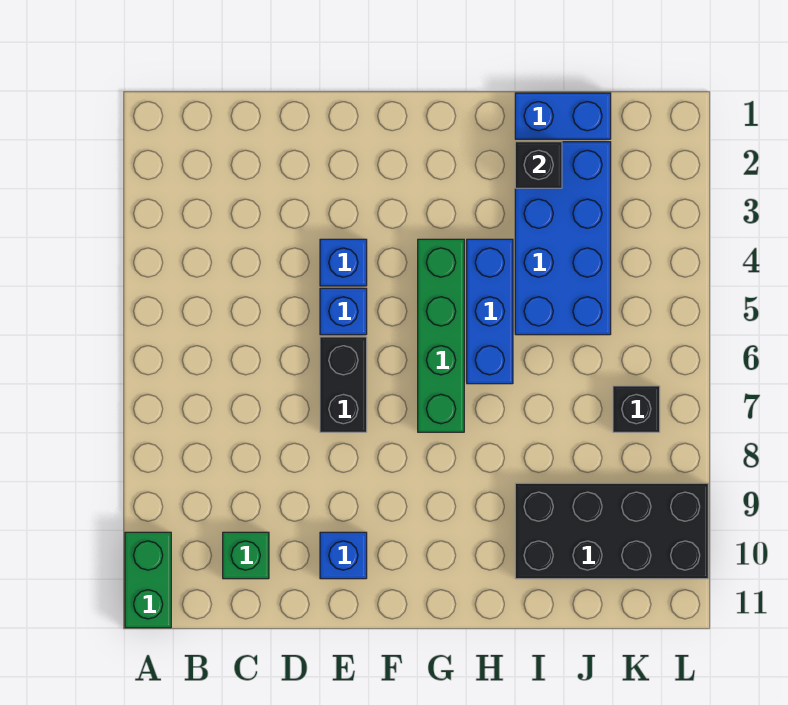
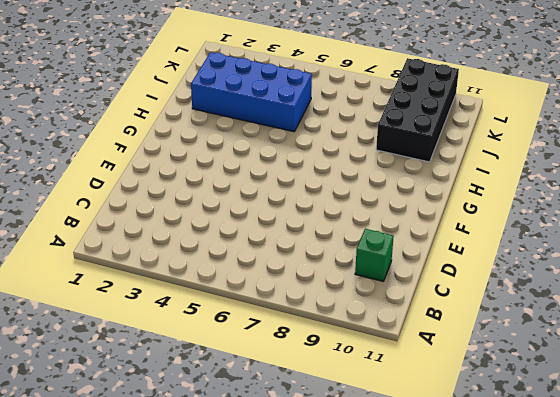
none -> green 1x2 brick [125,532,171,628]
none -> blue 1x1 brick [320,239,367,286]
none -> blue 1x1 brick [320,288,367,335]

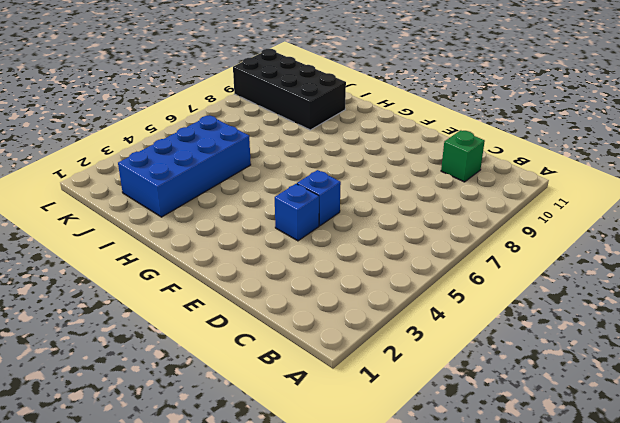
none -> green 1x2 brick [125,532,171,628]
none -> black 1x2 brick [320,337,367,432]
none -> blue 1x1 brick [320,532,367,579]

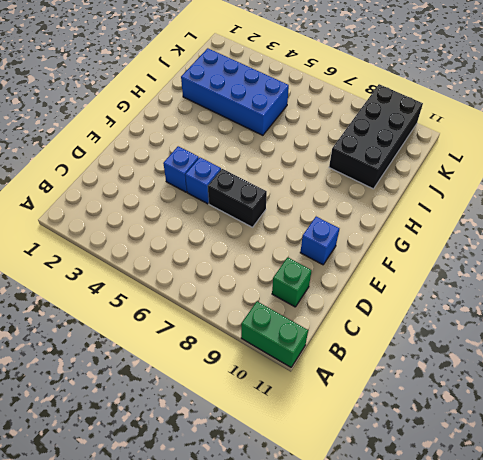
none -> green 1x4 brick [418,239,464,432]
none -> blue 1x3 brick [467,239,513,384]
none -> blue 1x2 brick [515,93,611,139]

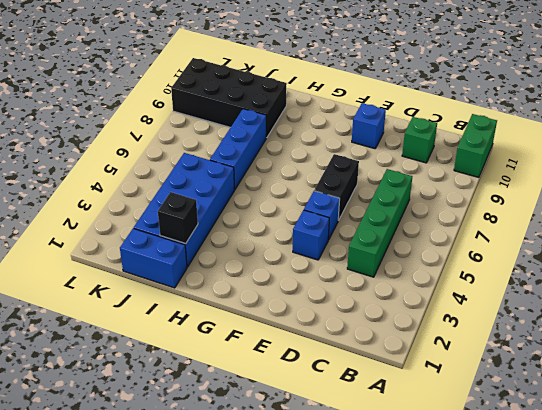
green 1x4 brick [347,169,412,277] -> green 1x4 brick moved to [418,239,464,432]
blue 1x3 brick [210,109,266,190] -> blue 1x3 brick moved to [467,239,513,384]
none -> black 1x1 brick [613,386,660,432]

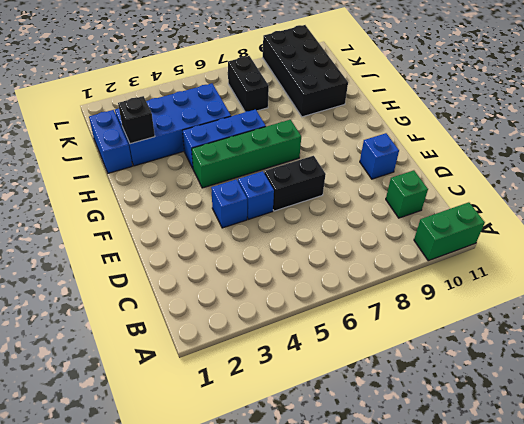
black 1x2 brick [228,56,269,112] -> black 1x1 brick [613,386,660,432]

